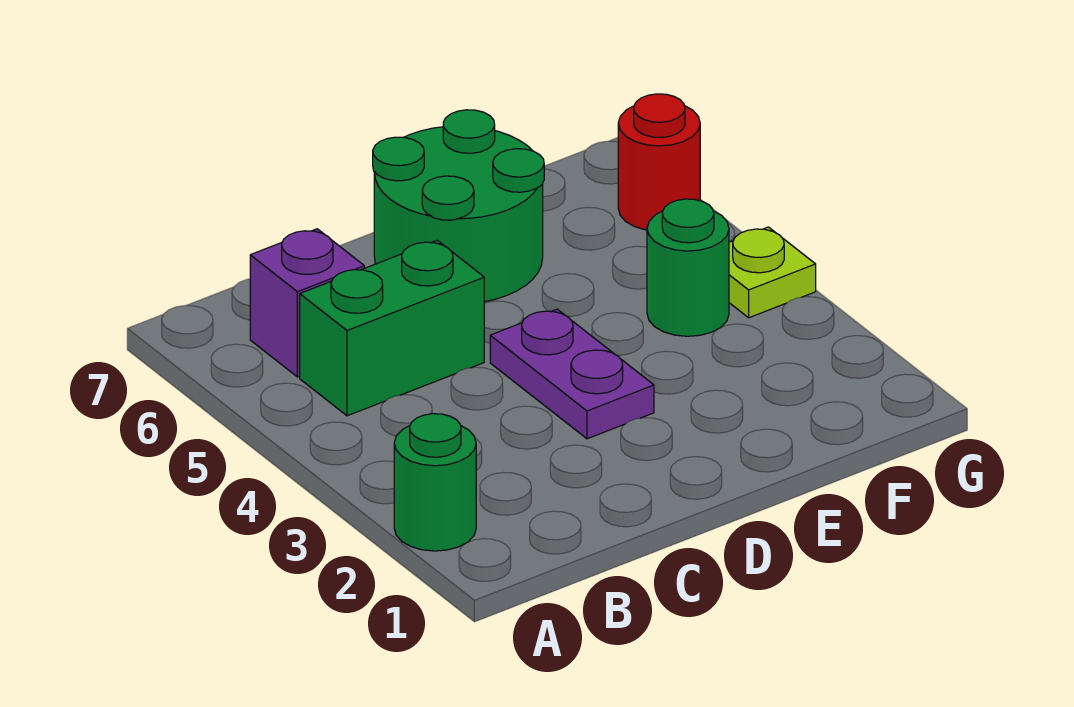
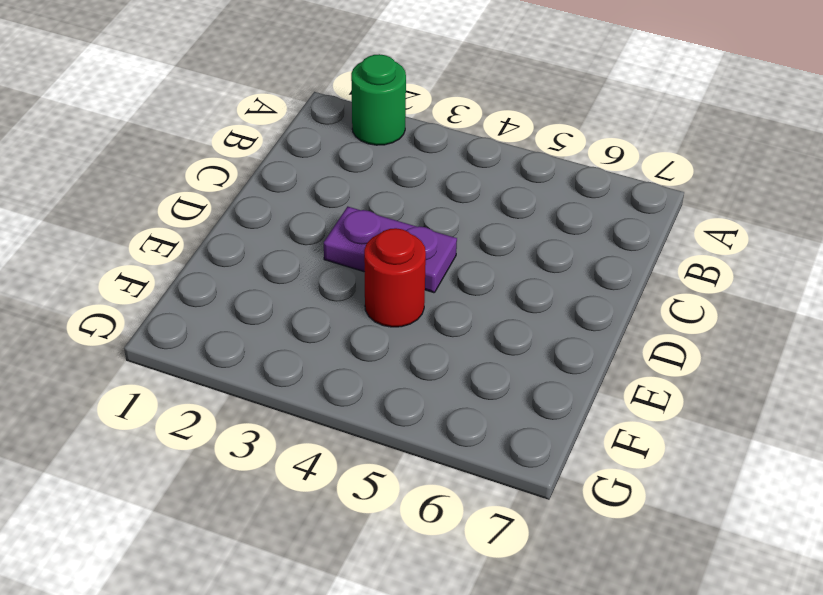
red 1x1 round brick [364,228,426,327] -> red 1x1 round brick moved to [618,94,700,230]
none -> green 1x2 brick [300,240,484,416]
none -> purple 1x1 brick [250,229,364,377]

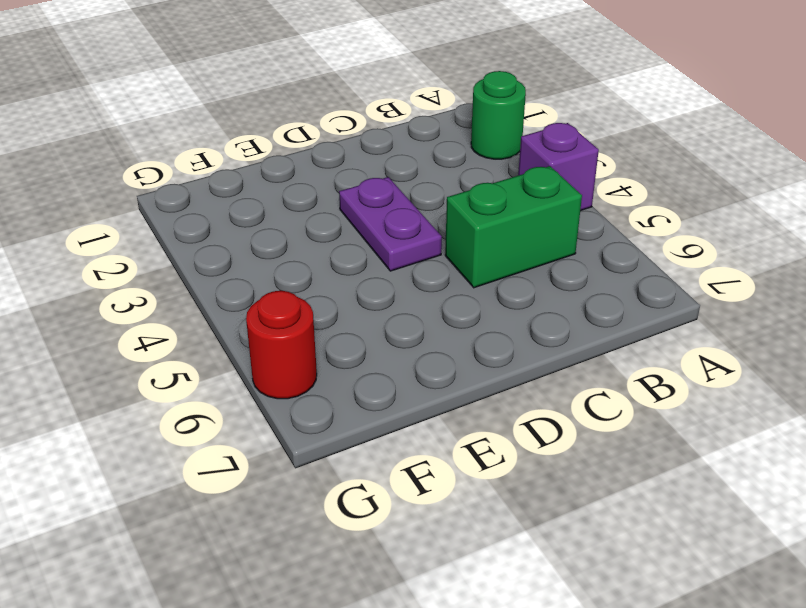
purple 1x1 brick [518,123,599,211] -> purple 1x1 brick moved to [250,229,364,377]
none -> green 2x2 round brick [373,110,544,302]
none -> green 1x1 round brick [647,199,729,336]

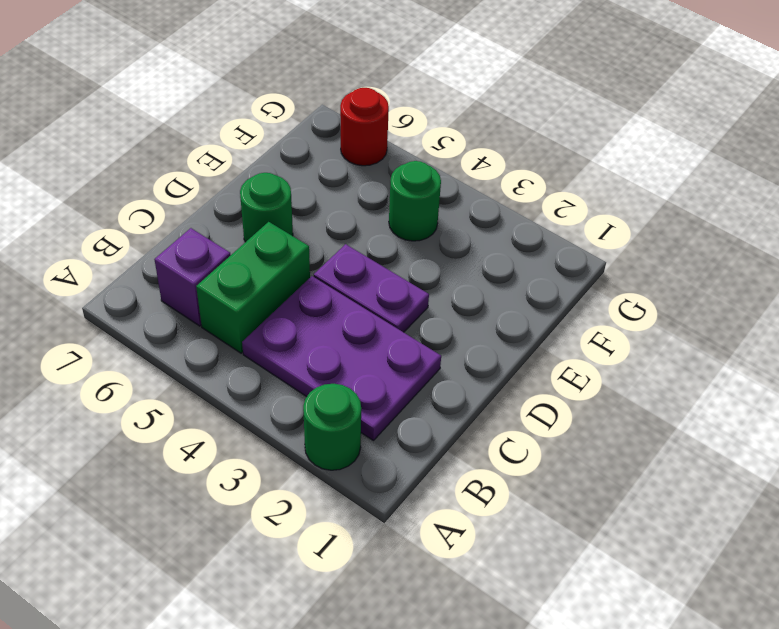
purple 2x3 plate [242,276,441,441] -> none
green 1x1 round brick [240,173,293,242] -> green 2x2 round brick [373,110,544,302]
none -> lime 1x1 plate [729,227,816,318]

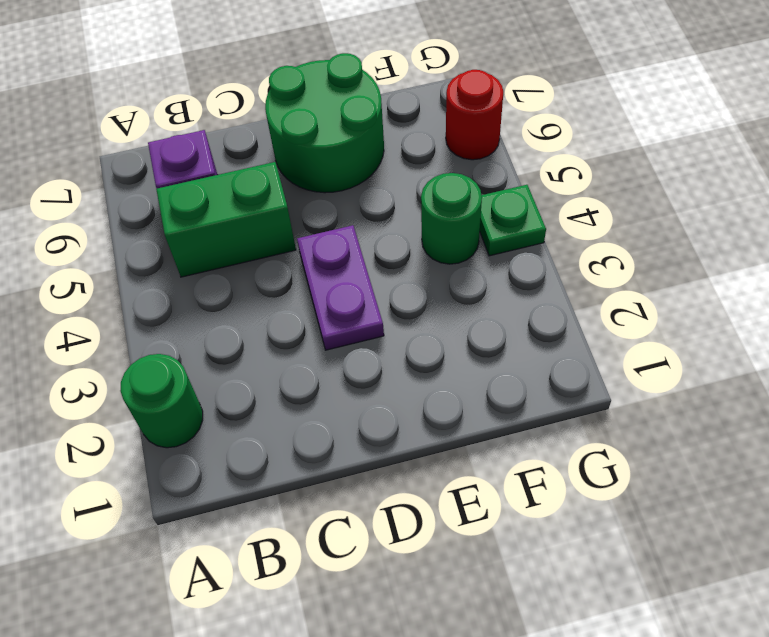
green 1x1 plate [480,185,546,256] -> lime 1x1 plate [729,227,816,318]

